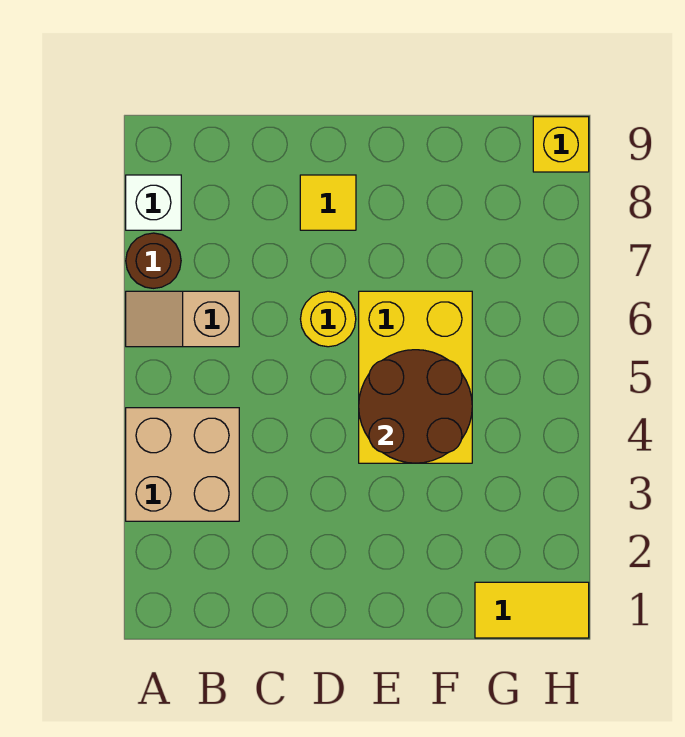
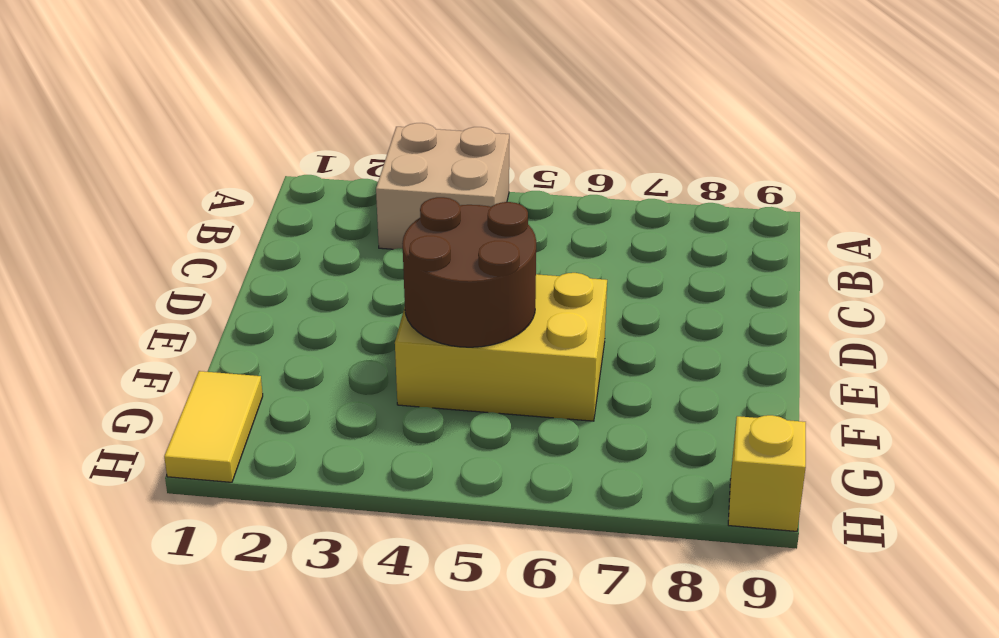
none -> tan 1x2 slope [126,291,239,347]
none -> brown 1x1 round brick [126,233,181,288]

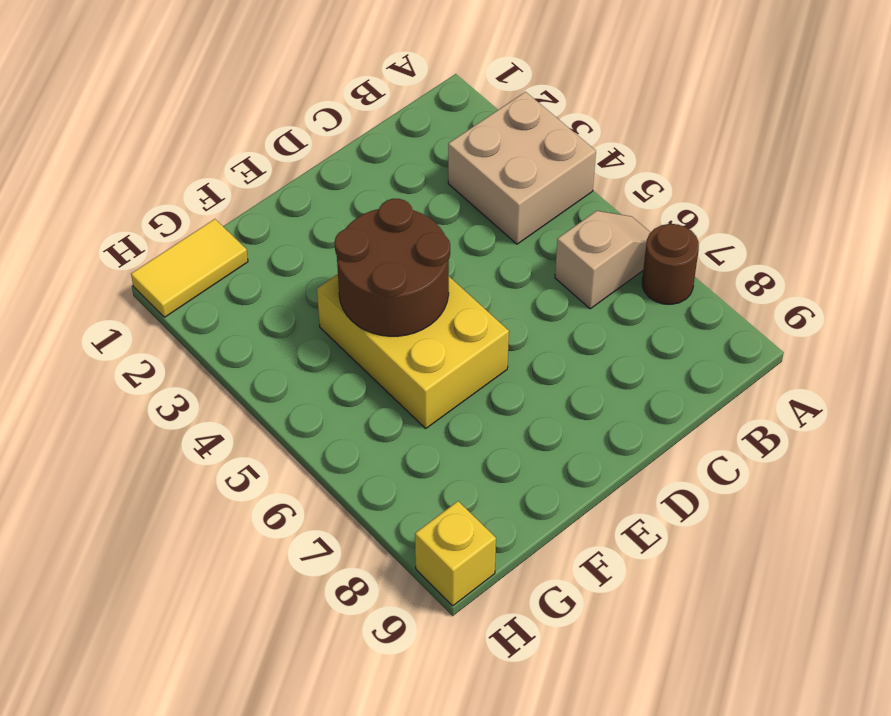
none -> white 1x1 brick [126,175,181,230]
none -> yellow 1x1 round brick [301,291,356,347]

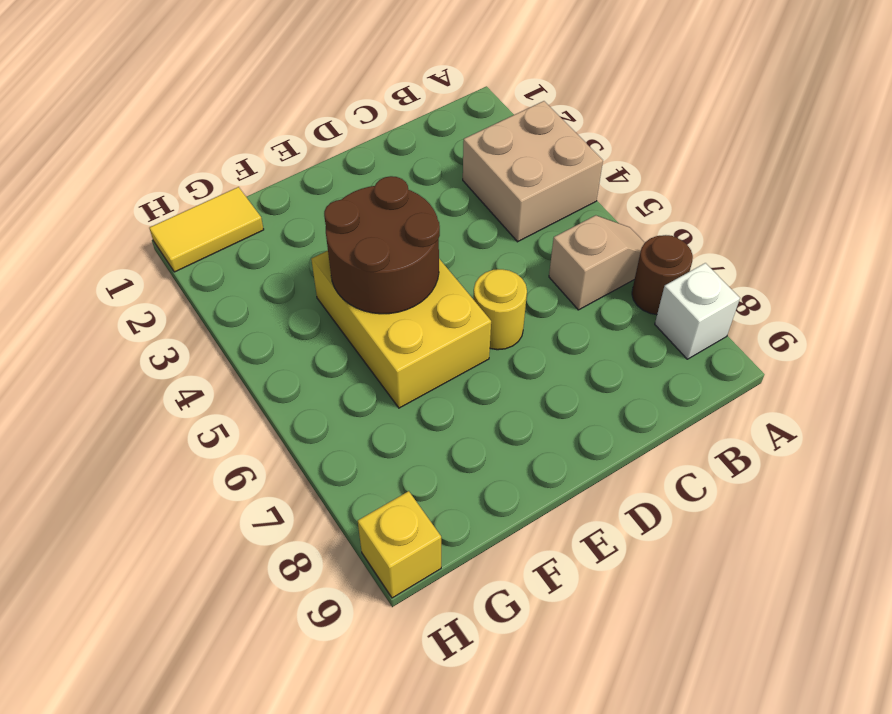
none -> yellow 1x1 tile [300,175,356,230]

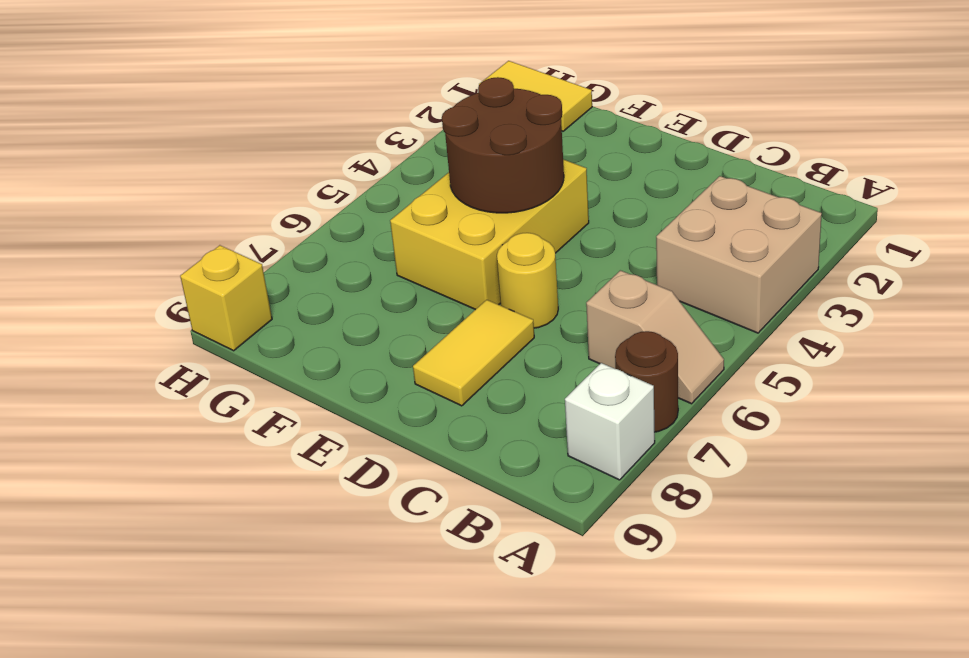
yellow 1x2 tile [413,300,534,406] -> yellow 1x1 tile [300,175,356,230]

